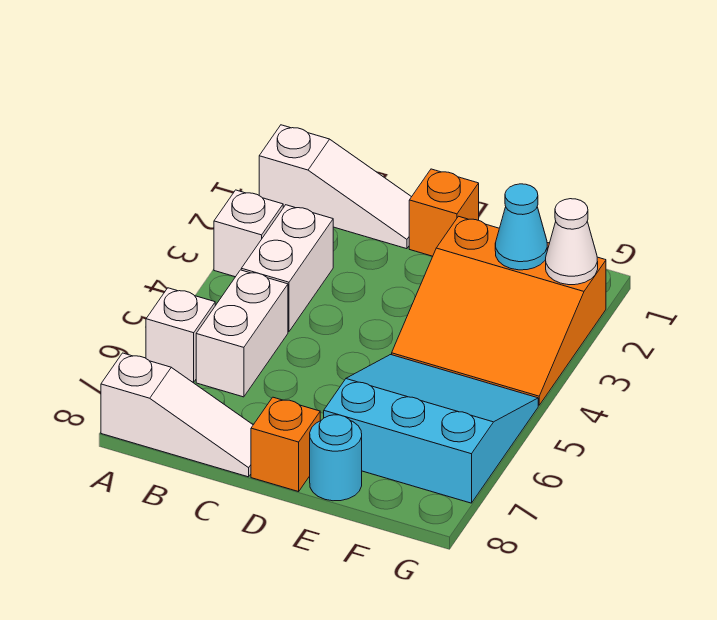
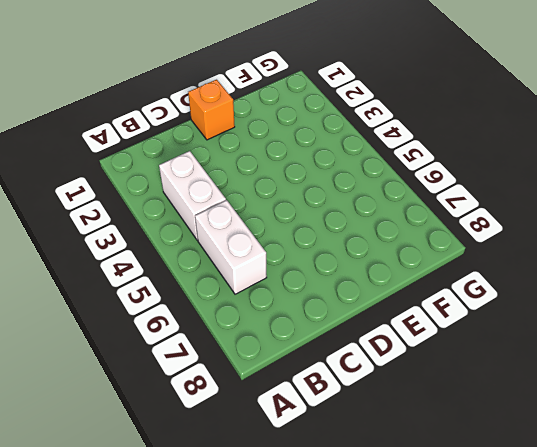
none -> white 1x3 slope [259,125,411,249]
none -> white 1x1 brick [214,190,283,277]
none -> white 1x1 brick [146,288,215,382]

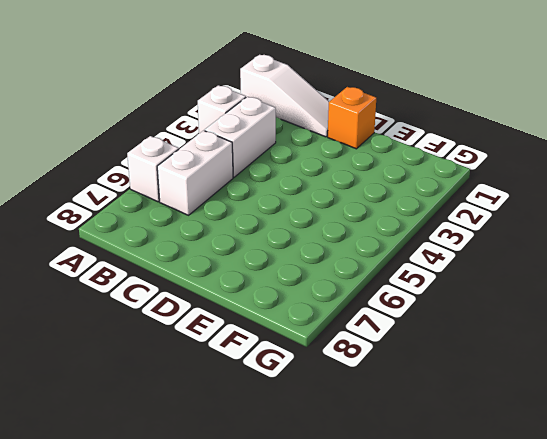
none -> white 1x3 slope [101,353,253,477]
none -> orange 1x1 brick [251,397,320,492]
none -> orange 3x3 slope [392,216,606,405]

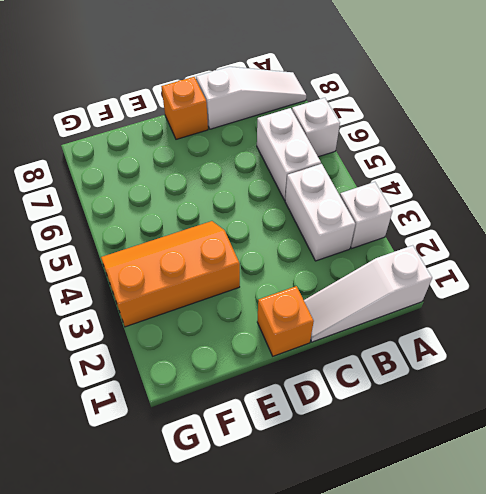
white 1x3 slope [196,67,306,129] -> white 1x3 slope turned to [101,353,253,477]
orange 2x3 slope [101,221,240,327] -> orange 3x3 slope [392,216,606,405]
none -> cyan 3x3 slope [324,355,538,503]
none -> cyan 1x1 round brick [310,415,362,501]
none -> cyan 1x1 cone [495,184,547,270]

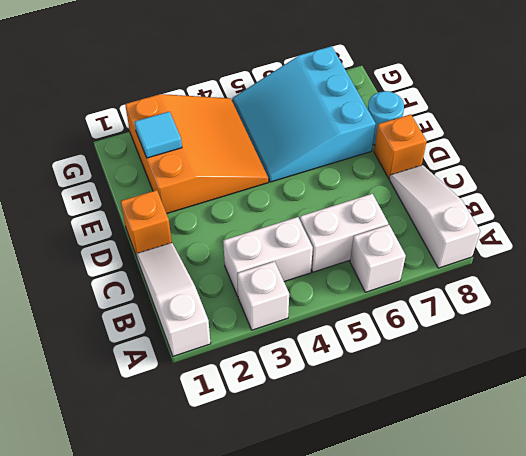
cyan 1x1 tile [135,112,182,158] -> cyan 1x1 cone [495,184,547,270]
none -> white 1x1 cone [546,199,598,285]

